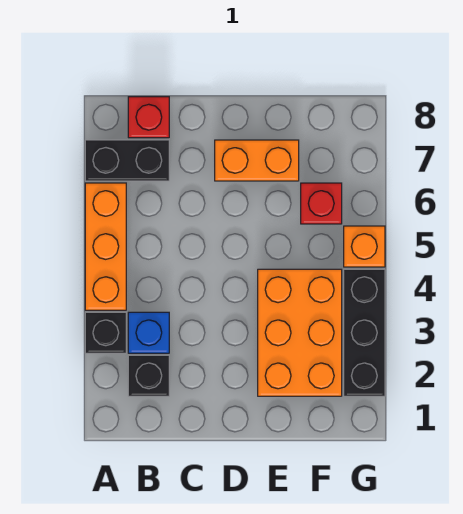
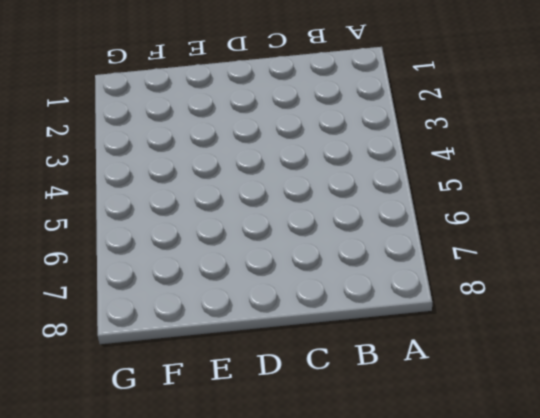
none -> black 1x1 brick [85,312,126,353]
none -> orange 1x3 brick [85,183,126,310]

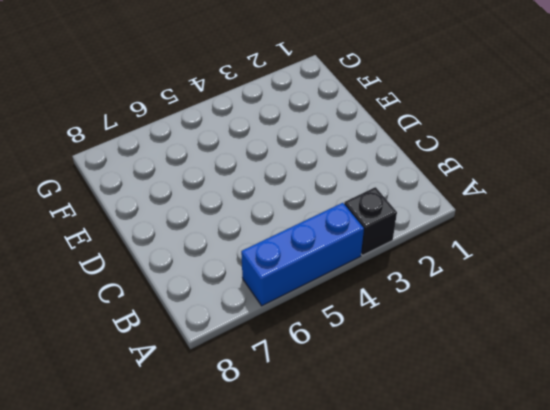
blue 1x3 brick [241,203,364,306] -> orange 1x3 brick [85,183,126,310]
none -> black 1x2 brick [85,140,169,181]
none -> black 1x1 brick [128,355,169,396]

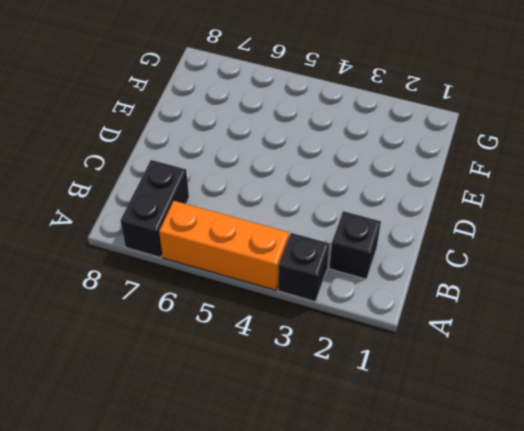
none -> blue 1x1 brick [128,312,169,353]
none -> red 1x1 brick [128,97,169,138]

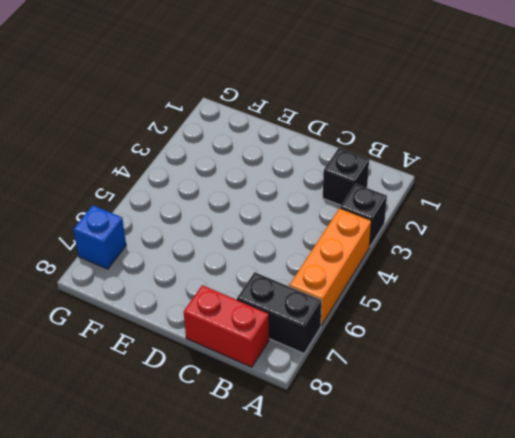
red 1x2 brick [184,285,269,367] -> red 1x1 brick [128,97,169,138]
blue 1x1 brick [73,205,126,269] -> blue 1x1 brick moved to [128,312,169,353]
none -> orange 1x2 brick [215,140,299,181]
none -> orange 2x3 brick [258,269,342,396]

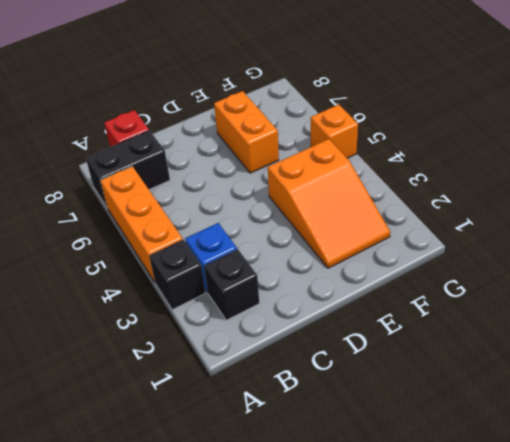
orange 2x3 slope [268,139,390,268] -> orange 2x3 brick [258,269,342,396]
orange 1x2 brick [214,91,279,173] -> orange 1x2 brick turned to [215,140,299,181]
none -> red 1x1 brick [301,183,342,224]
none -> black 1x3 brick [344,269,385,396]

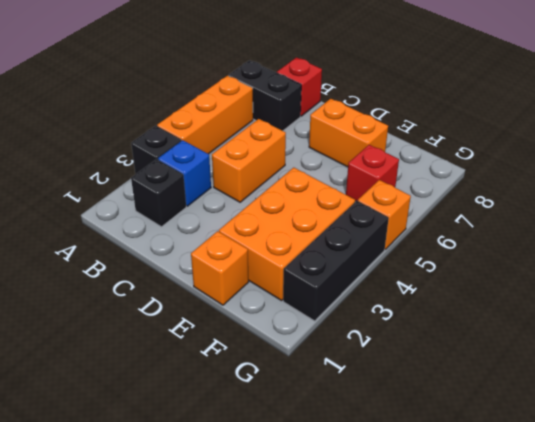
orange 1x2 brick [212,119,286,202] -> none
orange 1x1 brick [191,231,249,305] -> none

